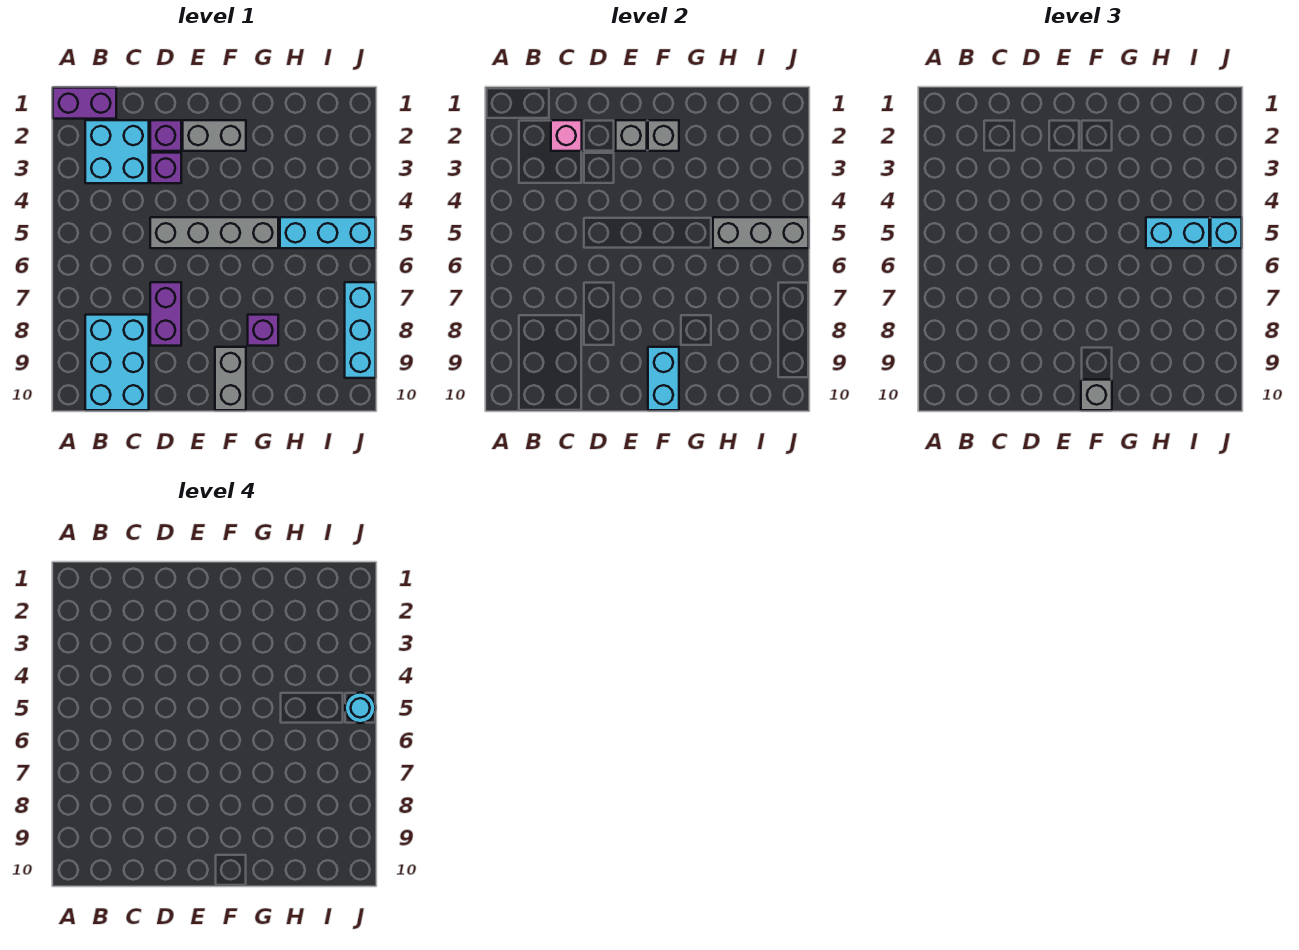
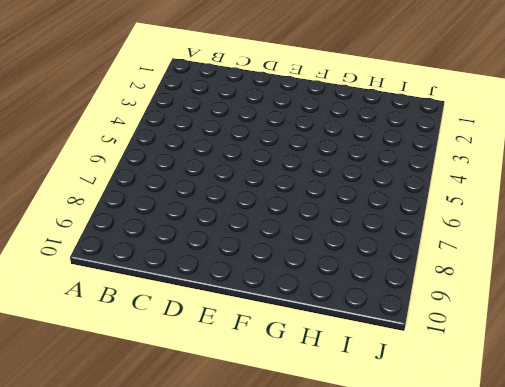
none -> purple 1x2 brick [53,88,116,119]
none -> cyan 2x2 brick [85,120,149,183]
none -> cyan 2x3 brick [85,315,149,410]

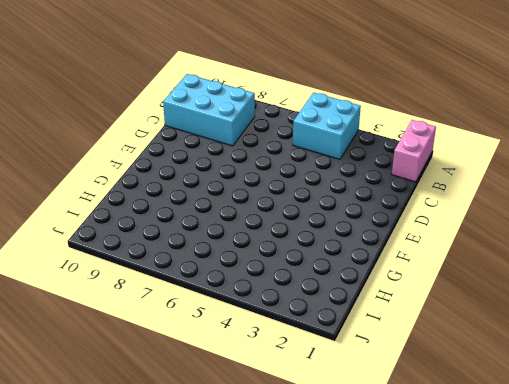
pink 1x2 brick [392,120,436,182] -> purple 1x2 brick [53,88,116,119]
cyan 2x2 brick [293,93,361,159] -> cyan 2x2 brick moved to [85,120,149,183]
none -> purple 1x1 brick [150,120,181,151]
none -> purple 1x1 brick [150,153,181,183]
none -> grey 1x4 brick [150,217,278,248]

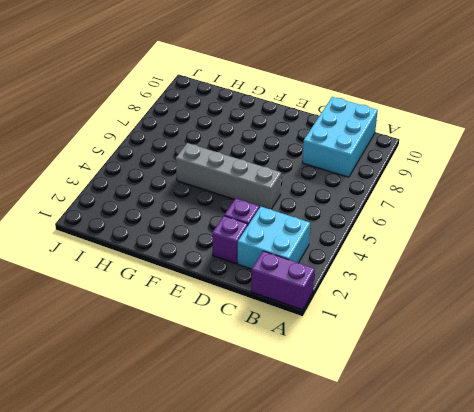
none -> purple 1x2 brick [150,282,181,346]
none -> grey 1x2 brick [183,120,246,151]
none -> grey 1x2 brick [215,347,246,410]

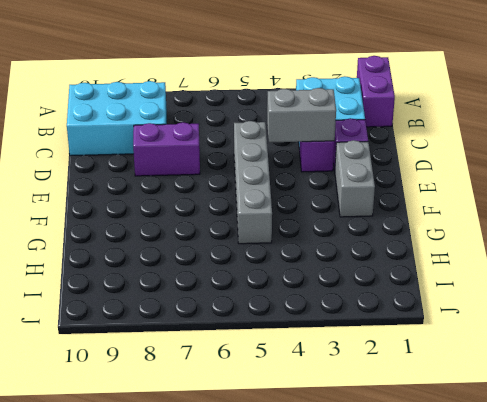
grey 1x2 brick [267,88,336,143] -> grey 1x2 brick moved to [215,347,246,410]
none -> purple 1x1 brick [248,315,278,346]
none -> cyan 1x3 brick [280,217,376,248]
none -> cyan 1x3 brick [345,282,376,378]

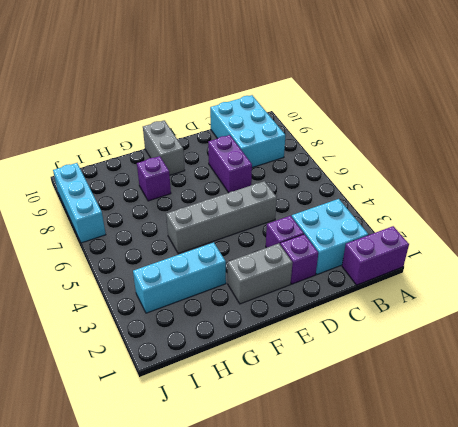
cyan 1x3 brick [133,242,226,313] -> cyan 1x3 brick moved to [280,217,376,248]
none -> pink 1x1 brick [551,120,582,151]
none -> grey 1x1 brick [616,120,647,151]
none -> grey 1x1 brick [648,120,679,151]

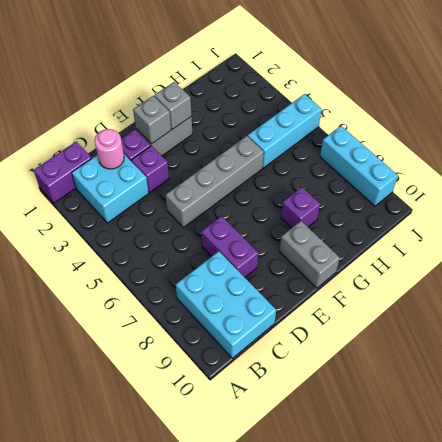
pink 1x1 round brick [94,129,124,169] -> pink 1x1 brick [551,120,582,151]
none -> cyan 1x2 brick [648,347,679,410]
none -> grey 1x3 brick [713,217,809,248]
none -> grey 1x1 brick [1081,380,1112,410]

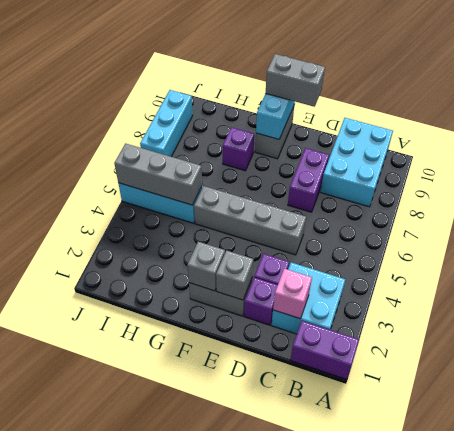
grey 1x2 brick [265,54,325,107] -> grey 1x1 brick [1081,380,1112,410]
none -> cyan 1x2 brick [1146,217,1209,248]
none -> cyan 1x1 brick [1211,217,1242,248]
none -> cyan 1x1 round brick [345,692,376,723]

